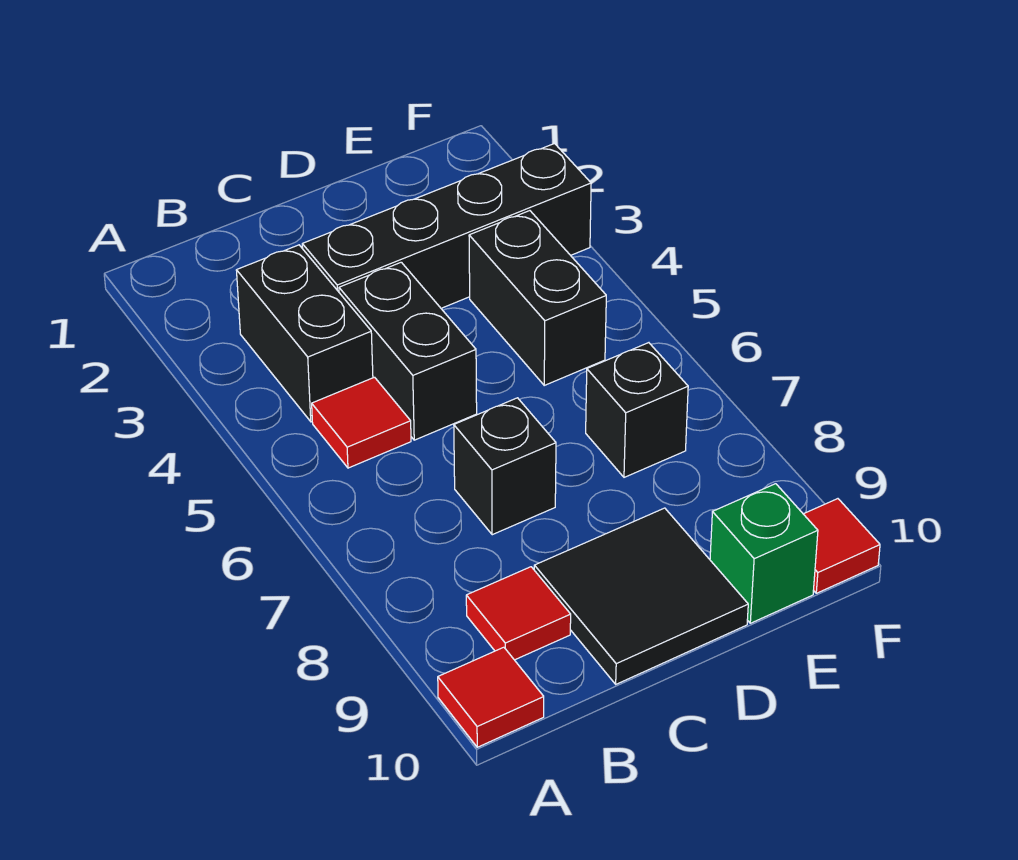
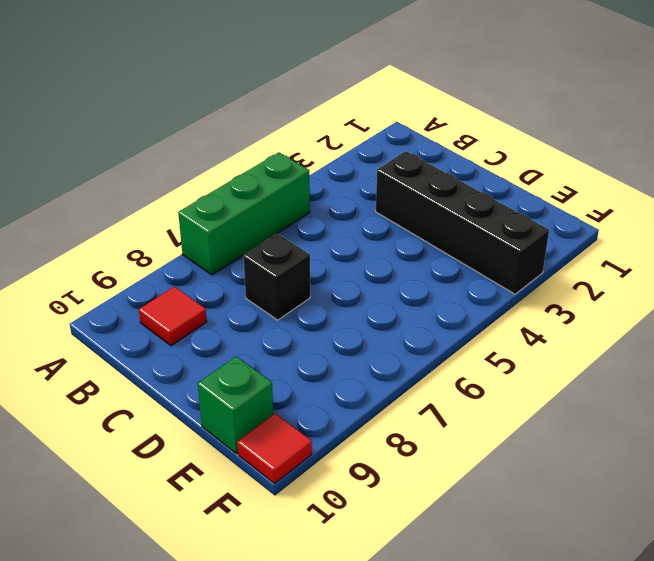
green 1x3 brick [178,152,310,275] -> none
none -> red 1x1 tile [438,647,544,747]
none -> black 1x2 brick [236,245,373,422]
none -> red 1x1 tile [312,377,411,468]

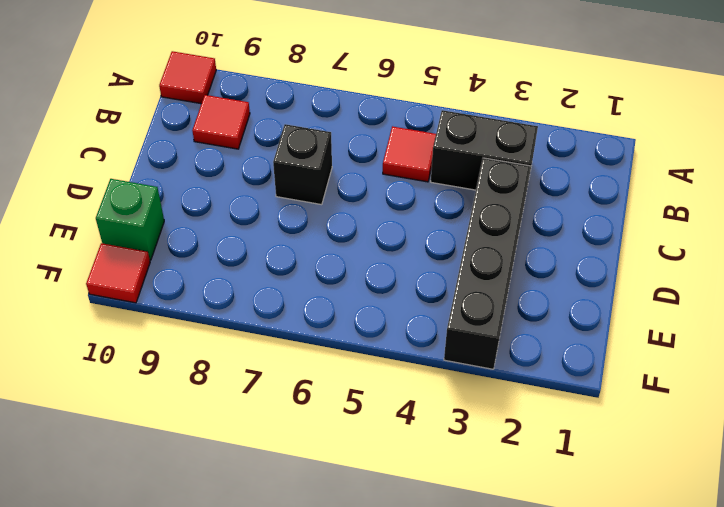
none -> black 1x2 brick [339,262,477,440]
none -> black 2x2 tile [534,508,748,684]
none -> black 1x2 brick [469,211,606,385]

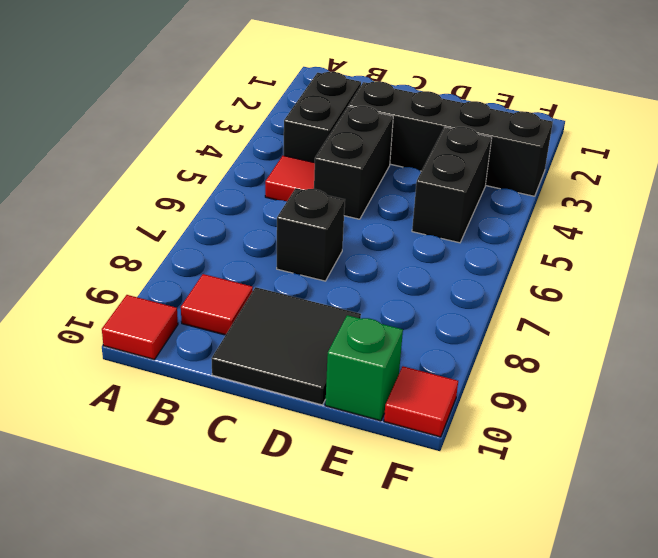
none -> black 1x1 brick [586,343,688,477]

